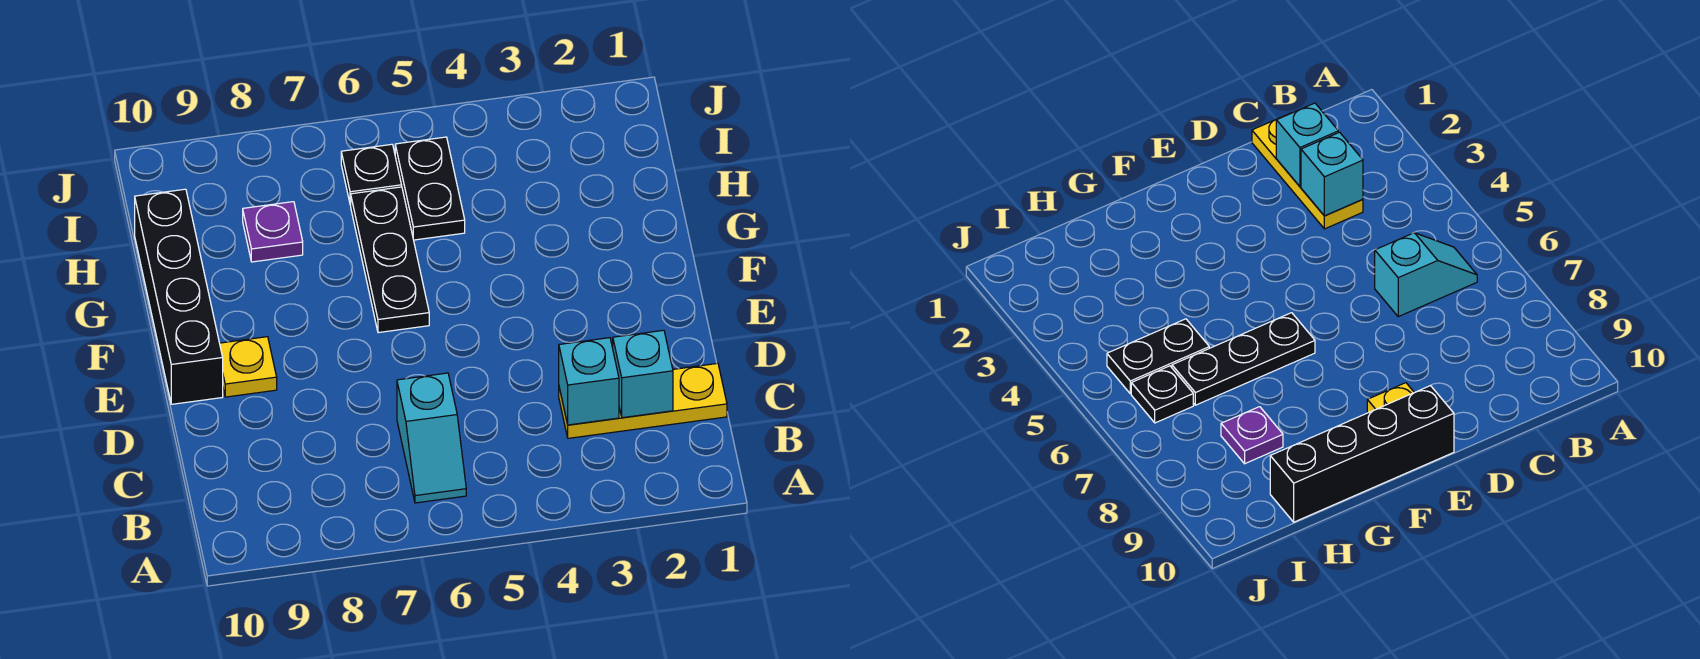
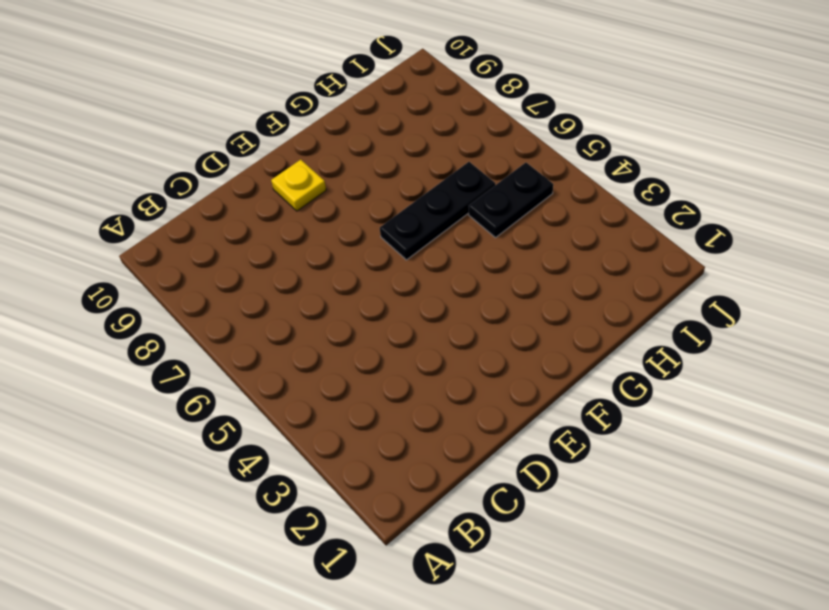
none -> cyan 1x2 slope [397,373,466,503]
none -> yellow 1x3 plate [559,363,727,438]

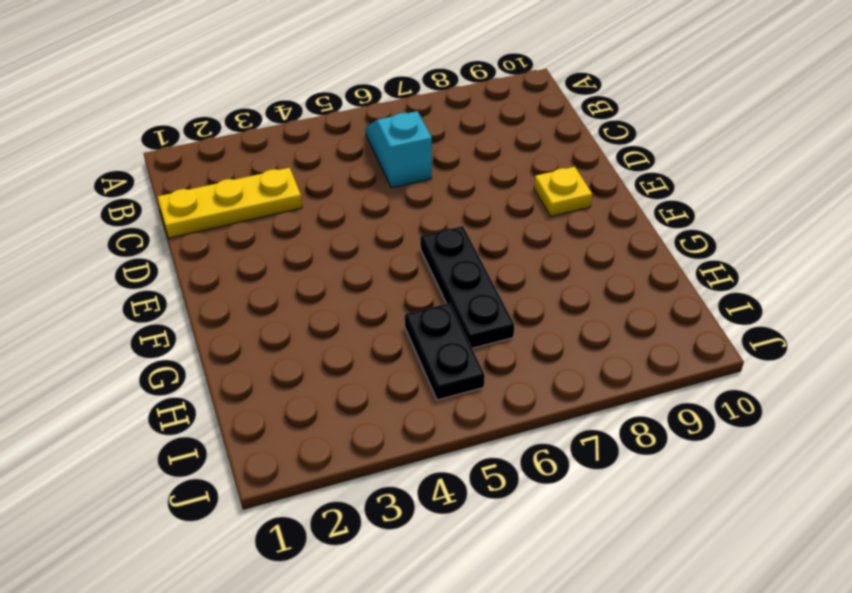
none -> black 1x4 brick [135,189,223,404]
none -> purple 1x1 plate [243,202,303,262]

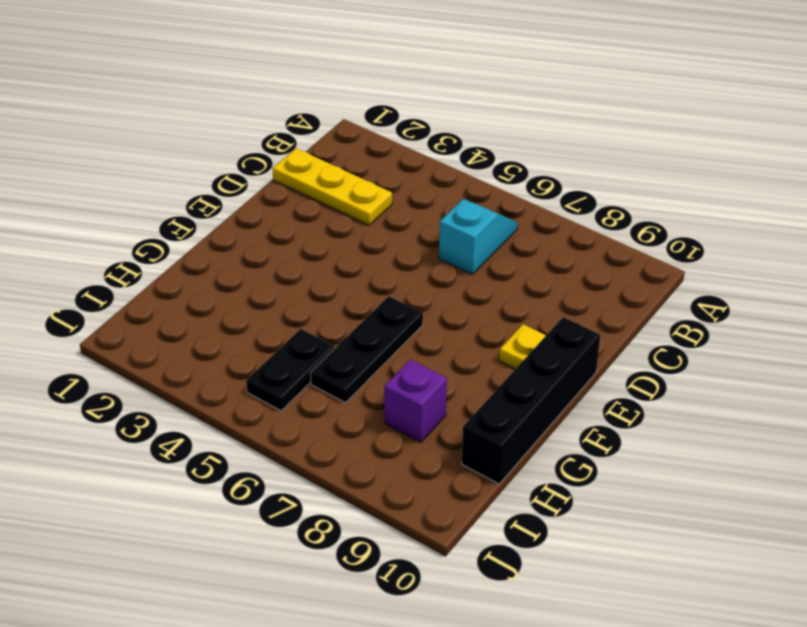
purple 1x1 brick [384,360,447,442] -> purple 1x1 plate [243,202,303,262]
none -> black 1x1 plate [341,144,402,205]
none -> cyan 1x1 brick [613,330,673,418]

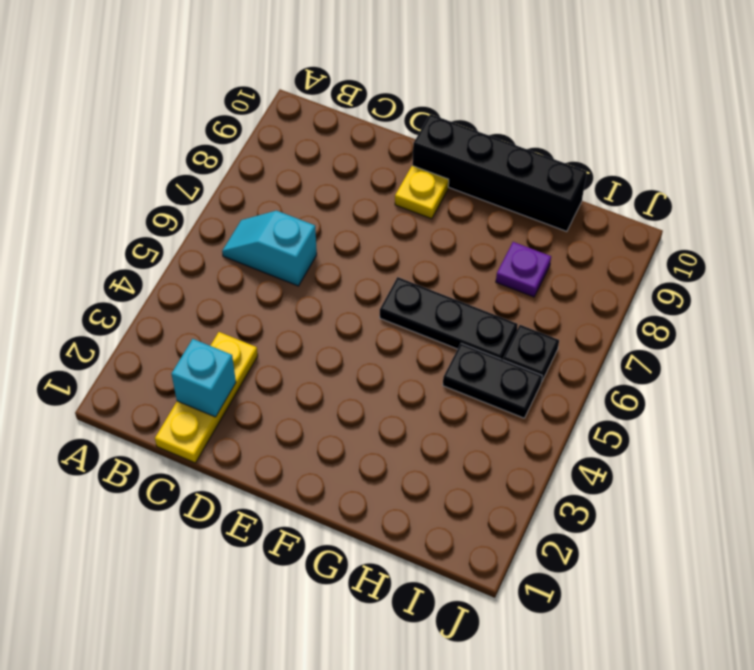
none -> cyan 1x1 brick [559,338,619,425]

